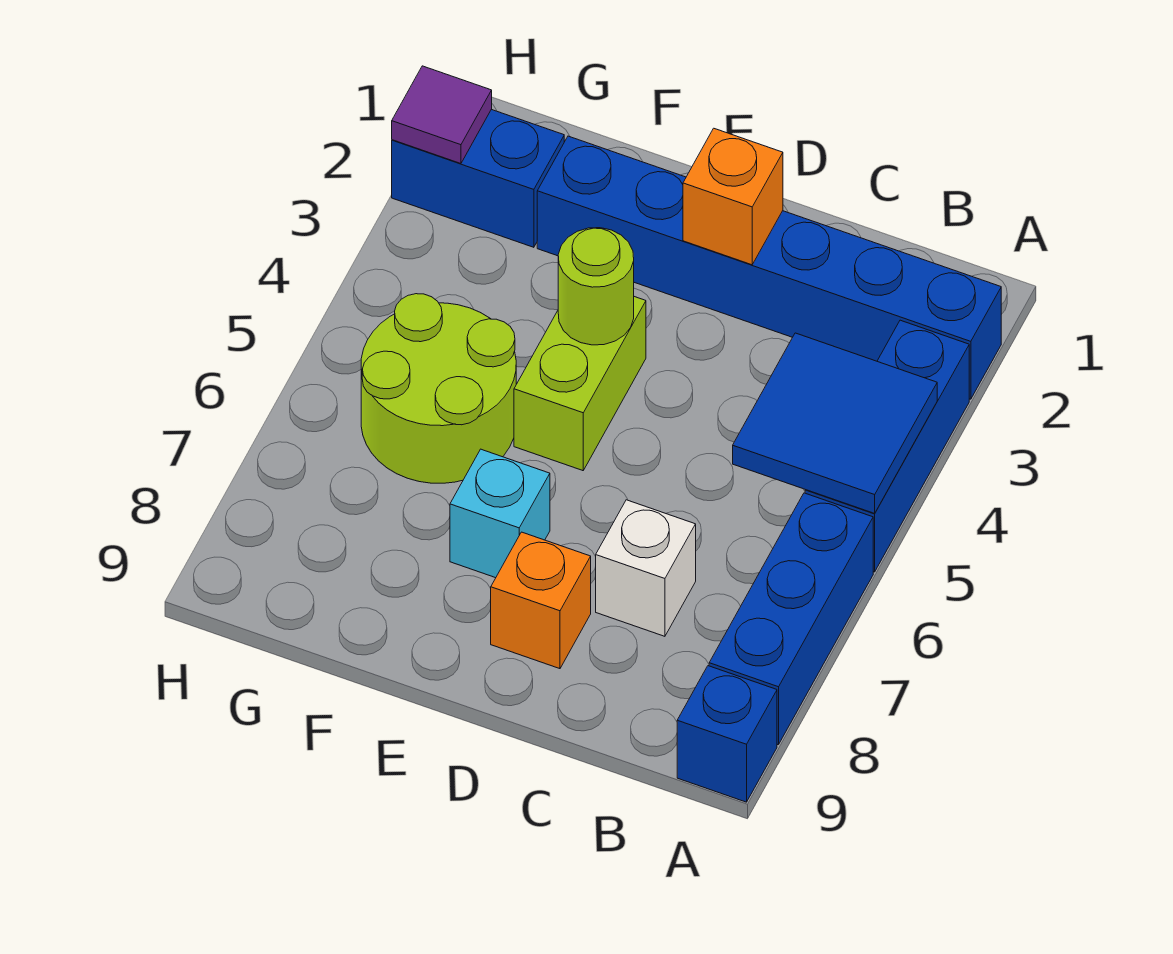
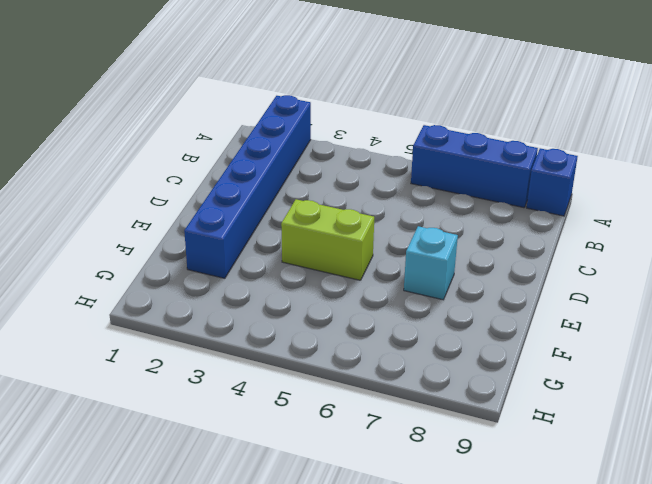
none -> blue 1x3 brick [805,320,969,572]
none -> white 1x1 brick [596,500,696,636]
none -> orange 1x1 brick [491,532,591,669]

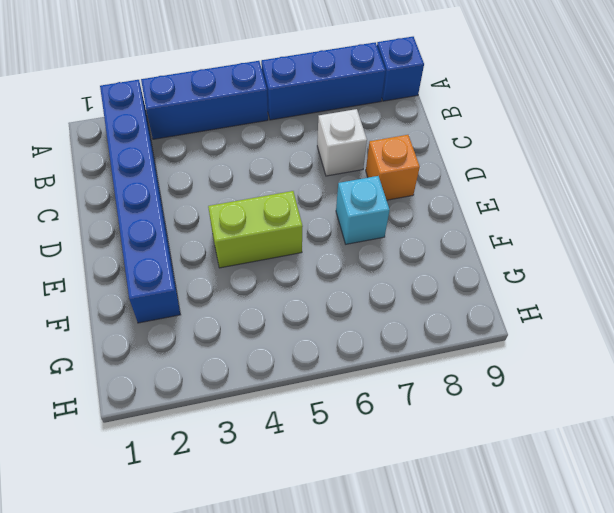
none -> lime 2x2 round brick [361,294,516,483]
none -> blue 1x2 brick [392,109,564,247]
none -> blue 2x2 tile [733,333,937,513]

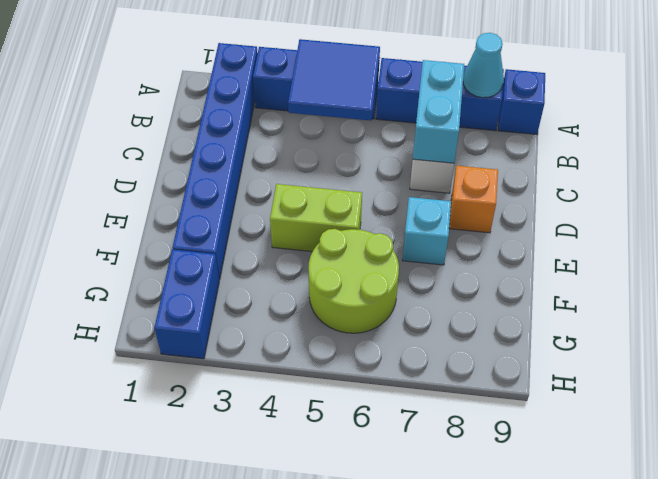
cyan 1x1 cone [463,33,504,98] -> none
cyan 1x2 brick [413,60,464,163] -> none
none -> orange 1x1 brick [683,128,783,265]
none -> lime 1x1 round brick [558,228,634,345]
none -> purple 1x1 tile [392,66,492,164]

